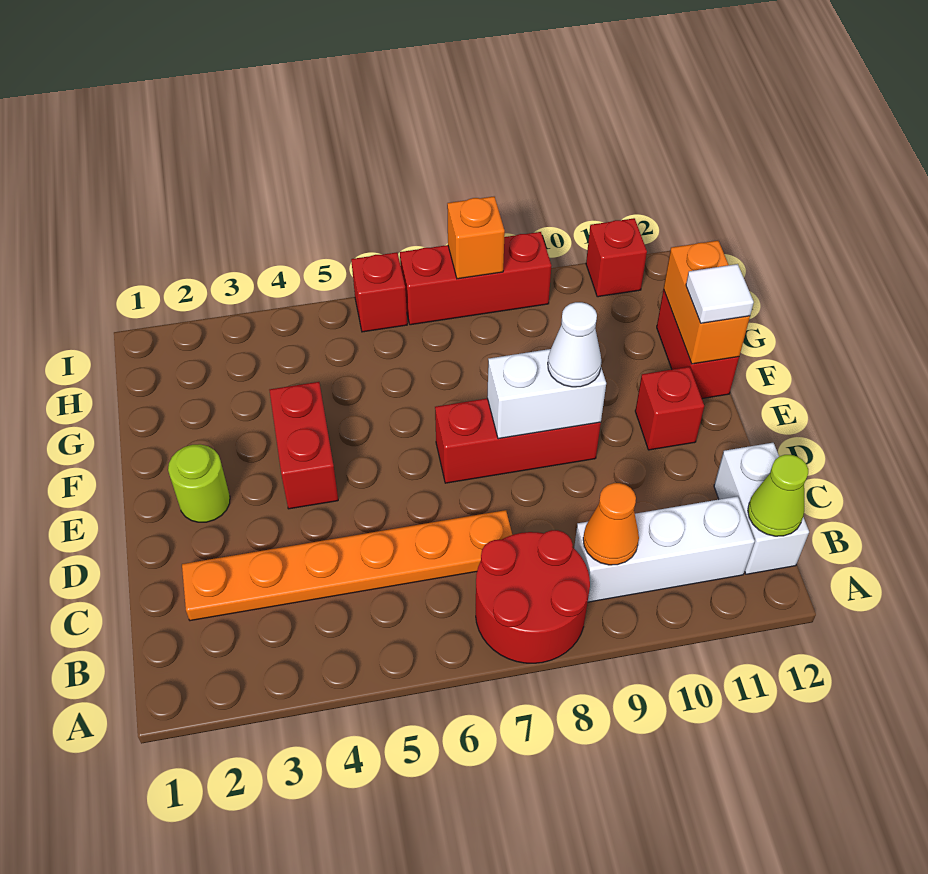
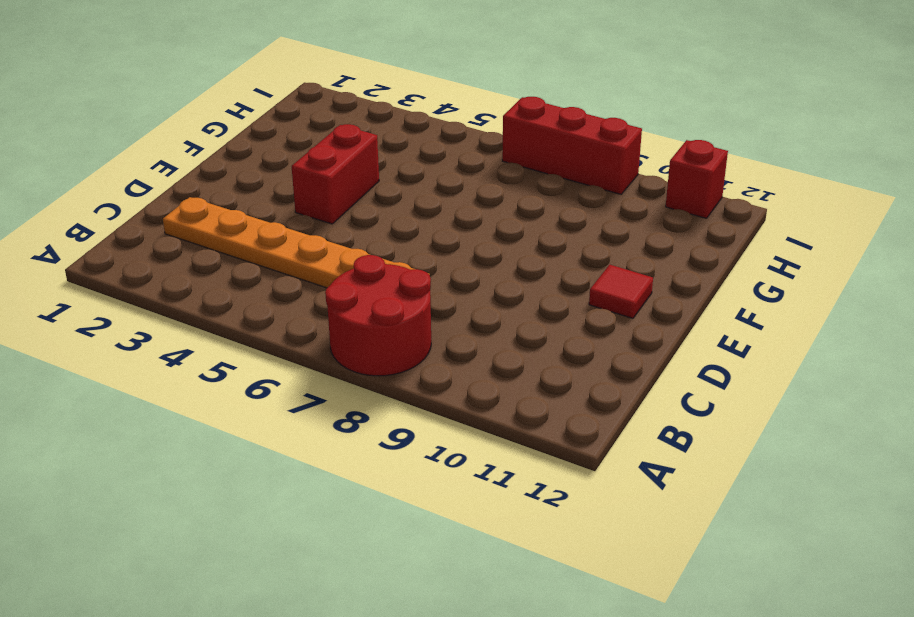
red 1x1 tile [589,265,653,318] -> red 1x1 brick [635,367,704,450]
none -> white 1x3 brick [574,496,755,602]
none -> white 1x2 brick [714,443,809,574]
none -> lime 1x1 round brick [168,444,230,522]

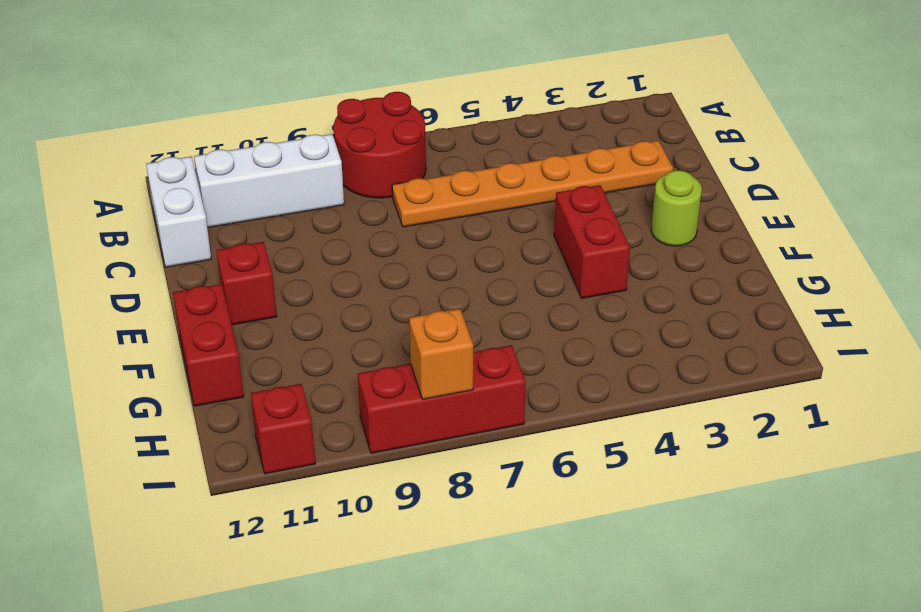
none -> red 1x3 brick [435,398,601,483]
none -> red 1x1 brick [351,252,407,332]
none -> orange 1x1 cone [583,483,639,565]

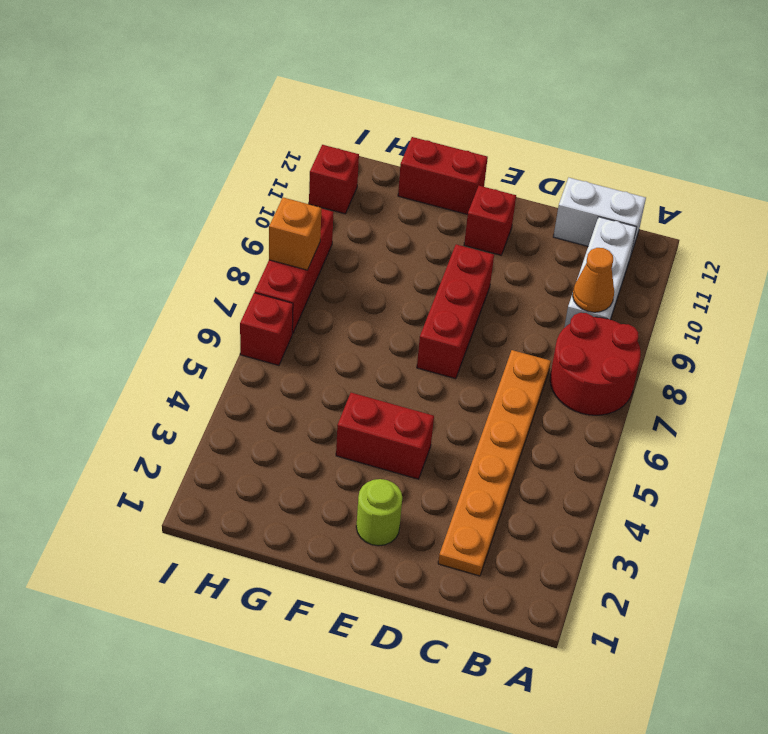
none -> lime 1x1 cone [748,455,808,536]
none -> white 1x2 brick [487,349,606,439]
none -> orange 1x2 brick [664,241,750,364]

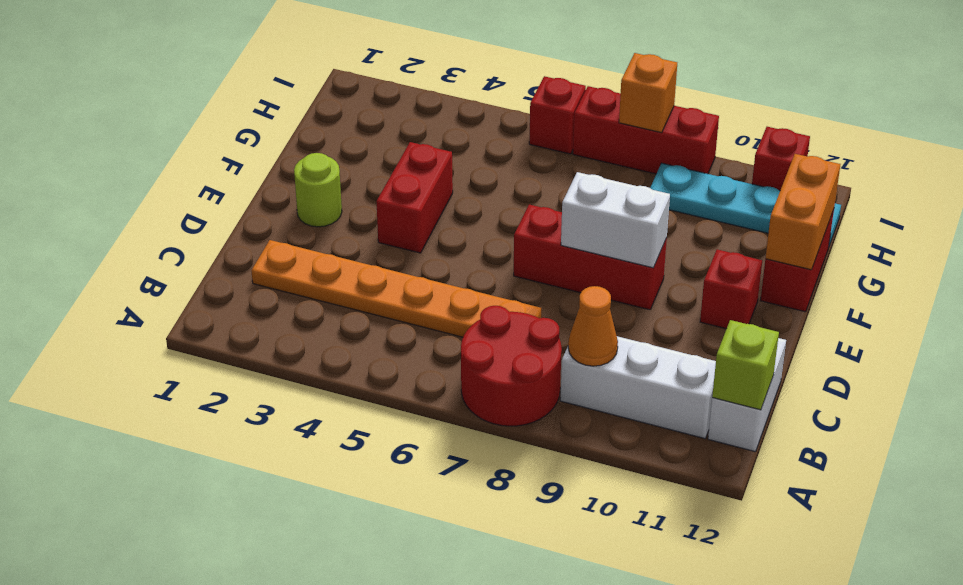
lime 1x1 brick [712,320,779,410] -> lime 1x1 cone [748,455,808,536]
cyan 1x4 plate [650,163,841,246] -> none
none -> white 1x1 cone [548,302,601,387]
none -> white 1x1 tile [686,264,754,323]

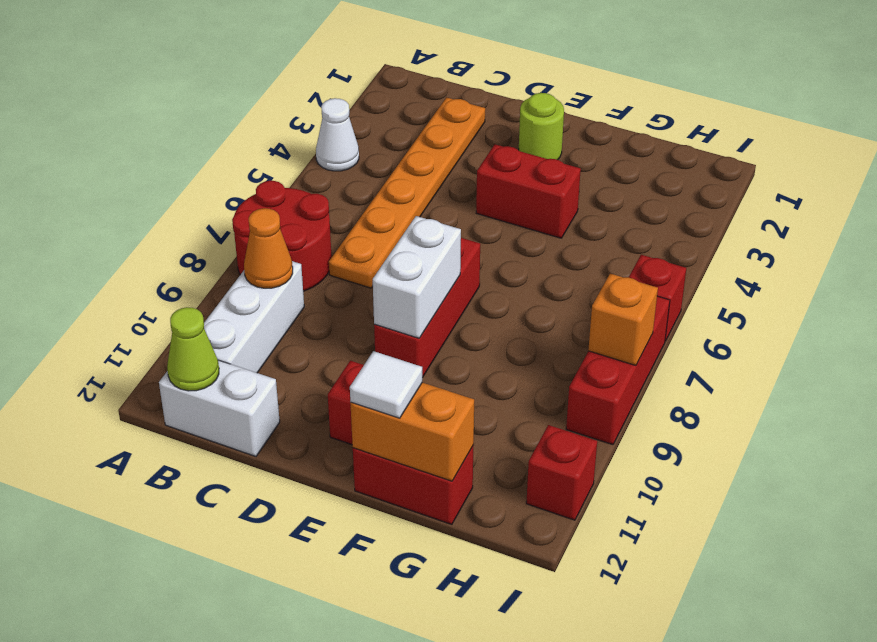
white 1x1 cone [316,98,359,171] -> white 1x1 cone moved to [548,302,601,387]

